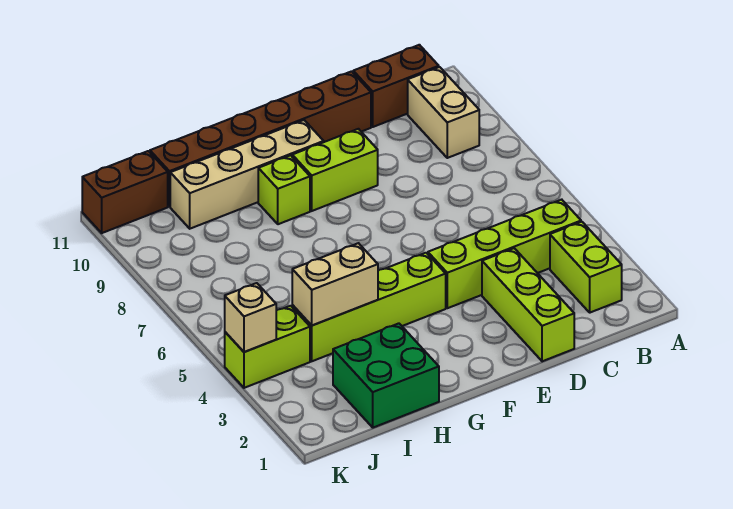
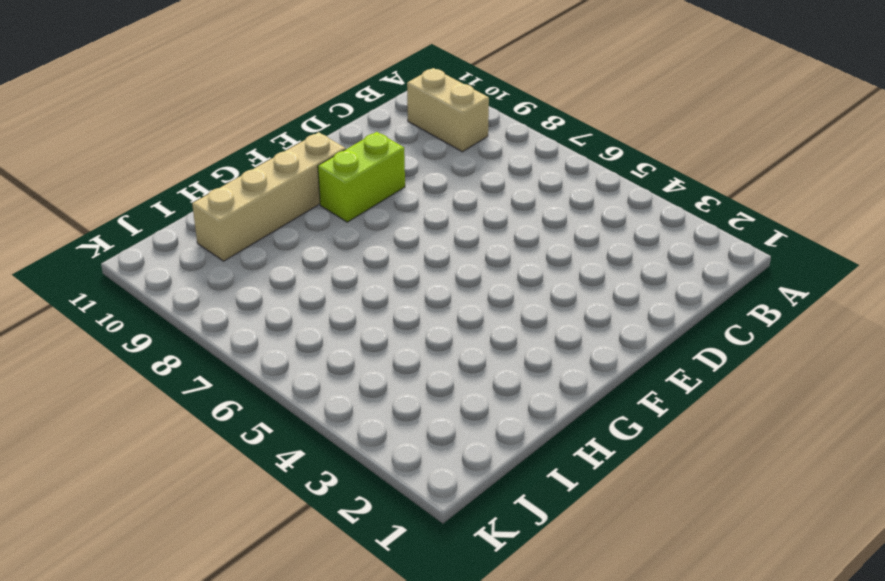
none -> lime 1x2 brick [550,222,622,313]
none -> lime 1x4 brick [428,200,581,308]
none -> brown 1x2 brick [353,45,439,127]

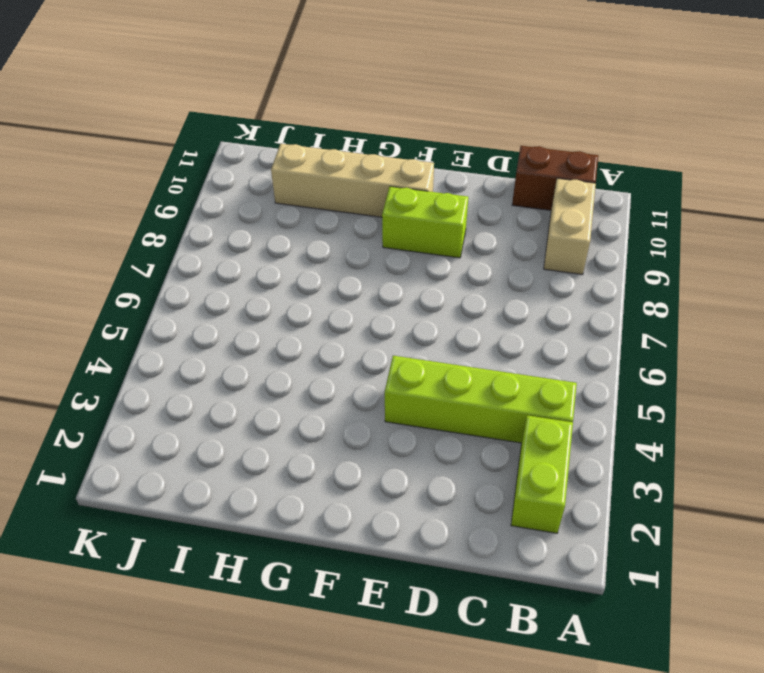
none -> lime 1x3 brick [482,248,574,361]
none -> brown 1x6 brick [150,71,371,207]
none -> lime 1x4 brick [292,253,446,361]

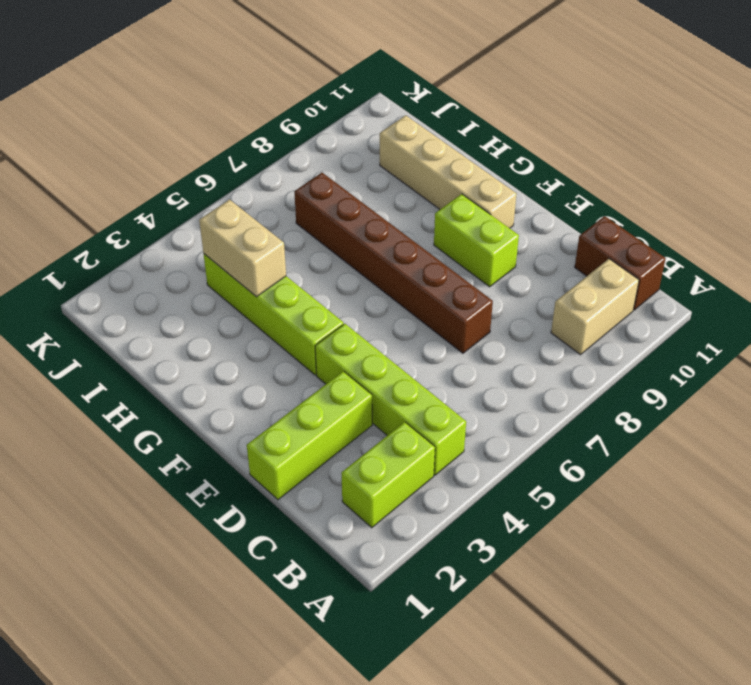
brown 1x6 brick [294,173,493,353] -> brown 1x6 brick moved to [150,71,371,207]
none -> lime 1x1 brick [258,155,310,224]
none -> green 2x2 brick [333,323,439,428]
none -> lime 1x2 brick [225,306,310,388]

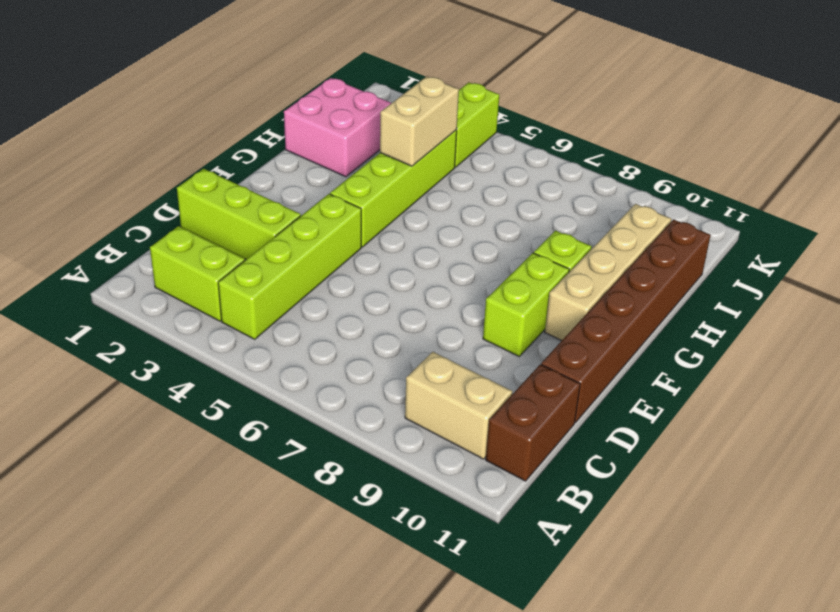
pink 2x2 brick [284,78,391,177] -> green 2x2 brick [333,323,439,428]
none -> brown 1x2 brick [82,151,168,233]
none -> tan 1x1 brick [225,283,276,352]

